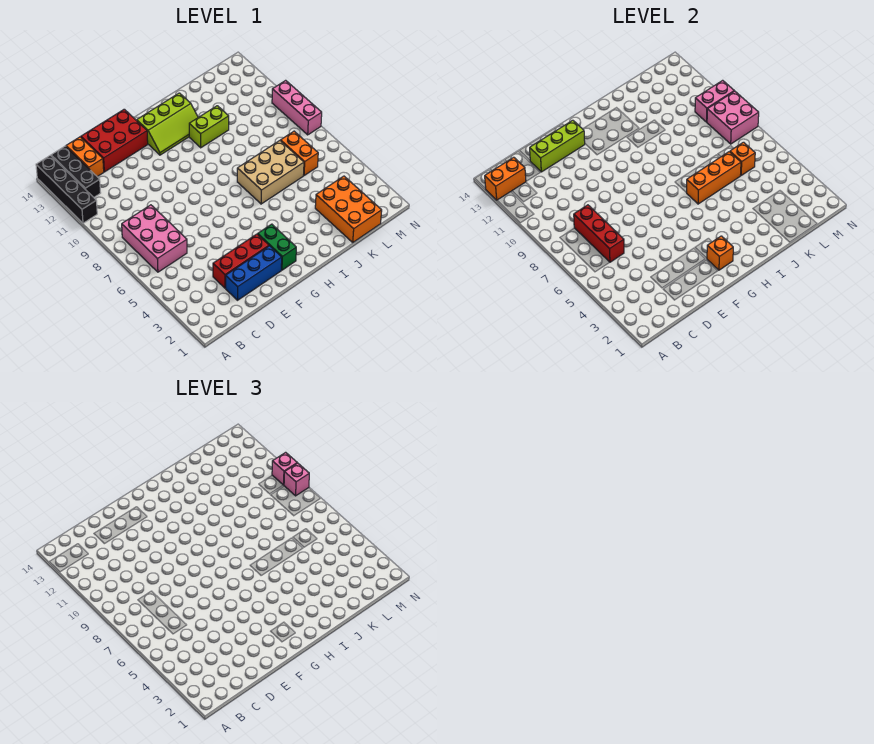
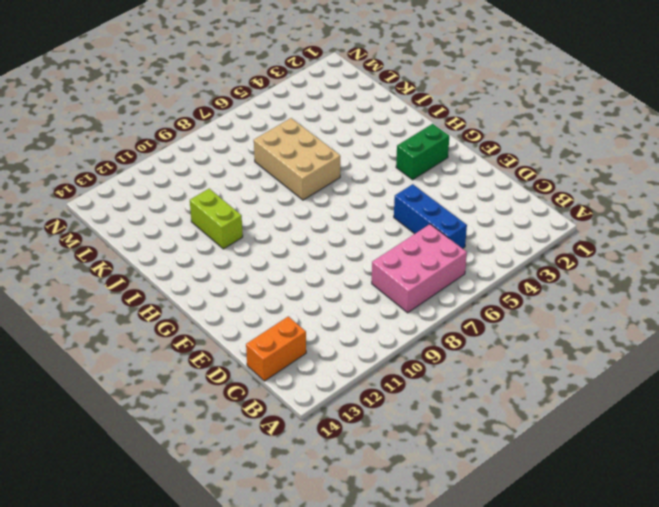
blue 1x3 brick [394,184,467,249] -> blue 1x3 brick moved to [226,246,282,300]
none -> black 1x4 brick [36,155,97,223]
none -> black 1x3 brick [51,146,101,197]
none -> red 1x3 brick [213,234,269,288]

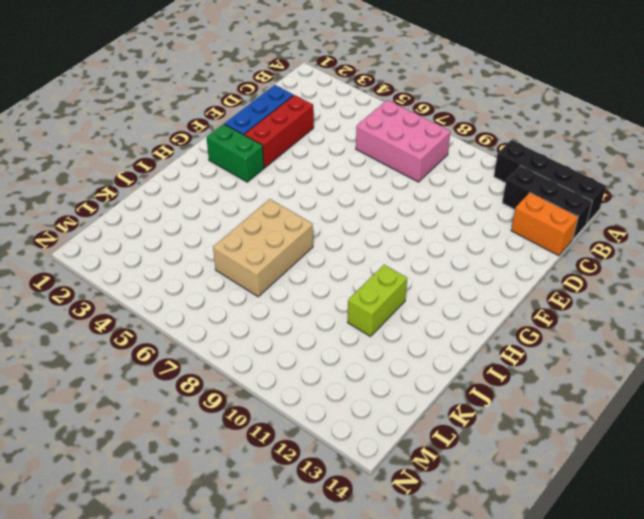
none -> red 2x3 brick [81,109,148,172]
none -> lime 2x3 slope [137,93,198,155]
none -> orange 2x3 brick [315,176,382,242]

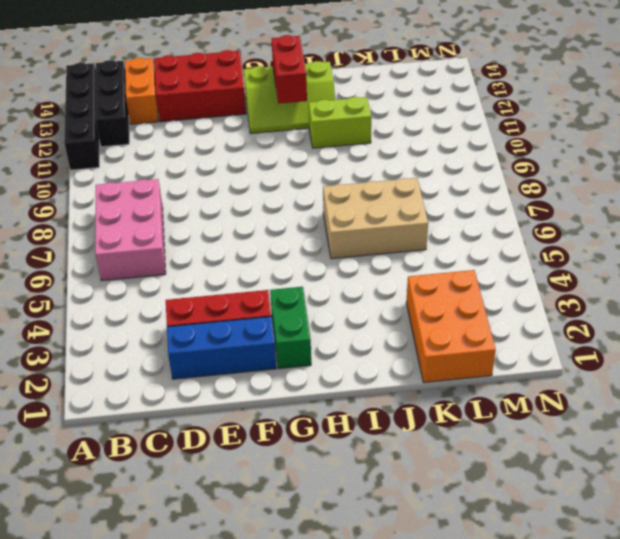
red 1x2 brick [271,35,307,104] -> none
none -> orange 1x2 brick [281,131,318,176]
none -> pink 1x3 brick [272,80,322,135]
none -> orange 1x2 brick [485,157,526,200]

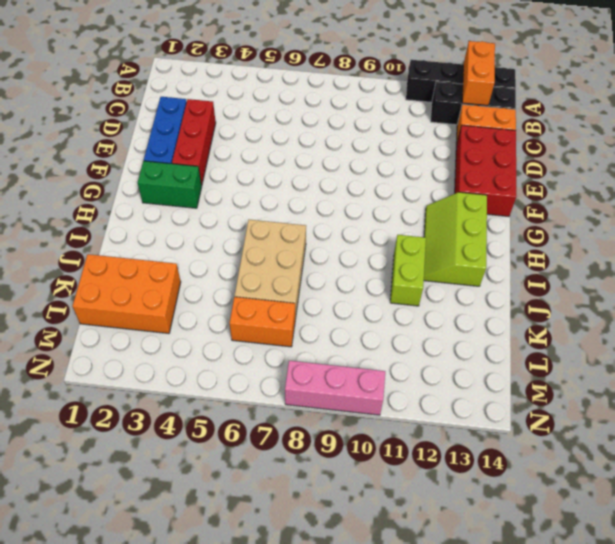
none -> pink 2x3 brick [122,205,187,272]
none -> red 1x3 brick [574,205,624,262]
none -> lime 1x3 brick [530,120,585,172]

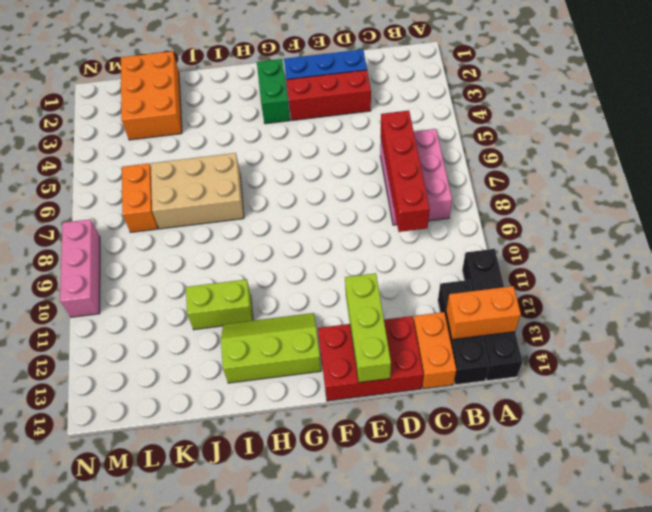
red 1x4 brick [381,111,430,232] -> red 1x3 brick [574,205,624,262]
lime 1x3 brick [345,273,391,382] -> lime 1x3 brick turned to [530,120,585,172]
none -> orange 1x1 brick [707,236,733,270]
none -> orange 1x3 brick [687,152,741,204]
none -> orange 1x1 brick [730,142,755,176]

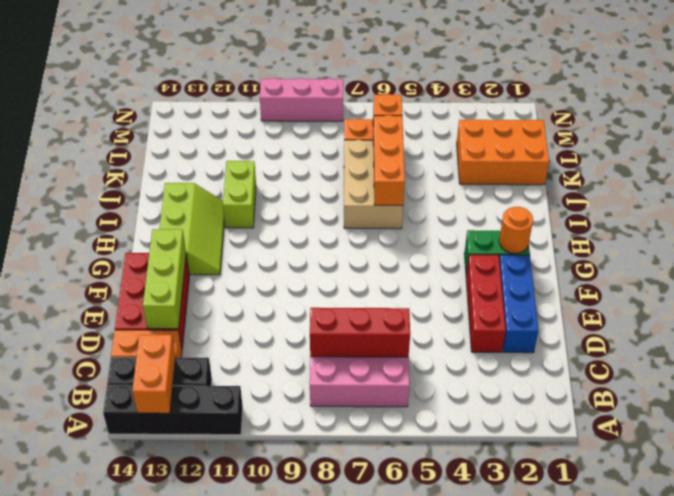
orange 1x1 round brick [499,207,533,253] -> orange 1x1 brick [707,236,733,270]
none -> pink 2x2 brick [707,91,759,144]
none -> pink 1x2 brick [695,80,734,122]
none -> pink 1x1 brick [284,463,309,496]

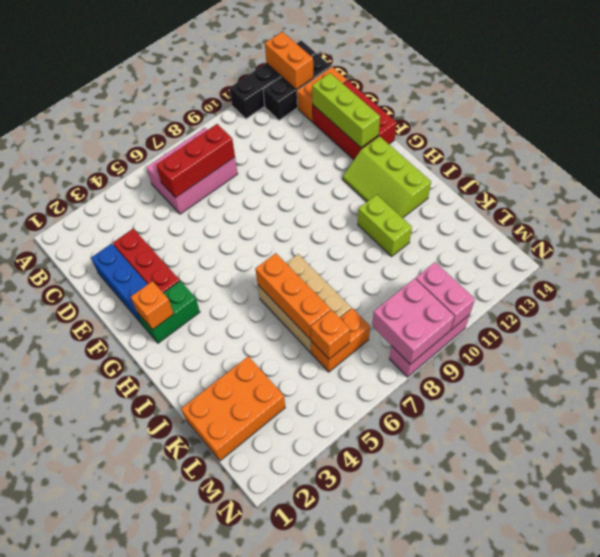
none -> pink 1x1 brick [284,463,309,496]
none -> pink 1x1 brick [272,452,297,485]

